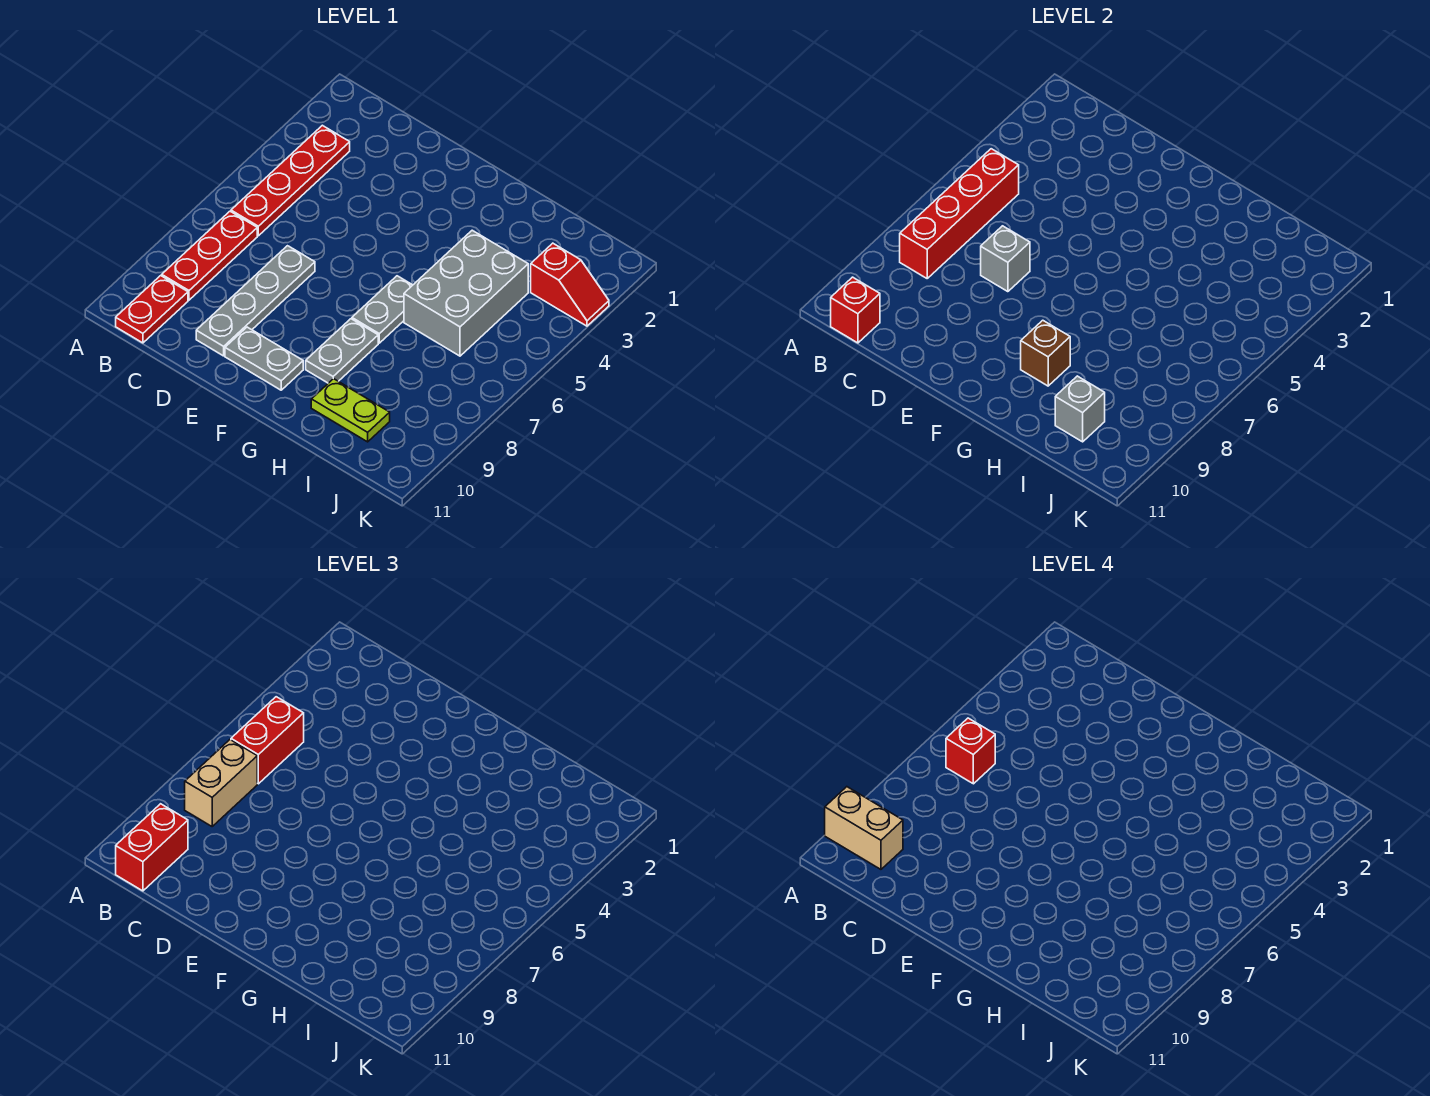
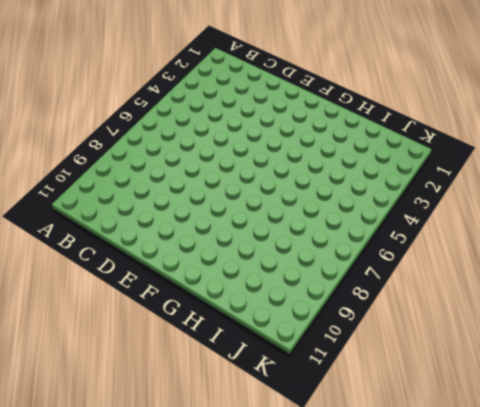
none -> red 1x4 plate [231,125,350,236]
none -> red 1x3 plate [162,211,257,300]
none -> red 1x2 plate [116,276,188,343]

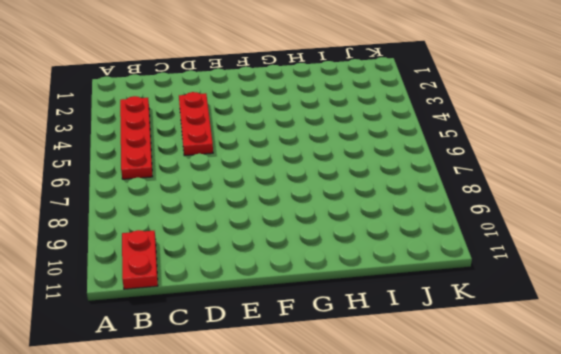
red 1x3 plate [179,92,213,156] -> red 1x3 plate moved to [162,211,257,300]
none -> grey 1x4 plate [196,246,315,356]
none -> grey 1x2 plate [225,327,303,390]
none -> grey 1x2 plate [352,276,412,343]

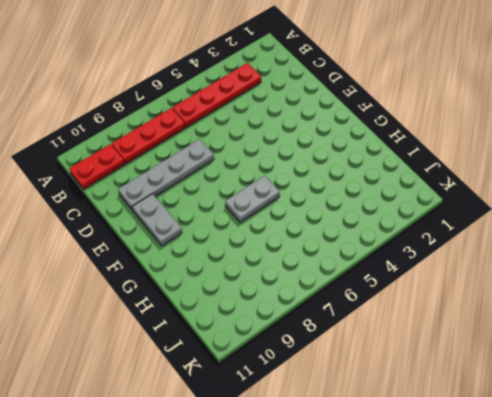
none -> grey 1x2 plate [306,319,378,383]
none -> grey 2x3 brick [404,230,528,356]
none -> lime 1x2 plate [311,379,390,442]

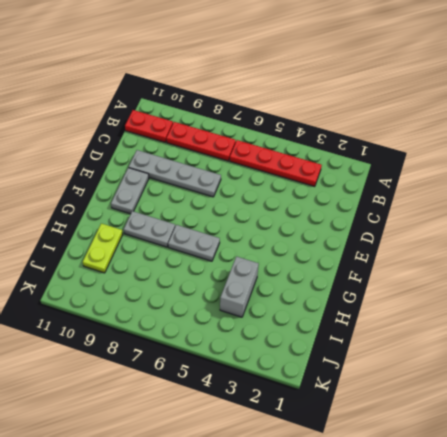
grey 1x2 brick [220,257,259,317] -> grey 2x3 brick [404,230,528,356]
none -> red 1x2 slope [531,243,609,326]
none -> red 1x4 brick [900,149,1019,278]
none -> red 1x1 brick [831,277,880,343]

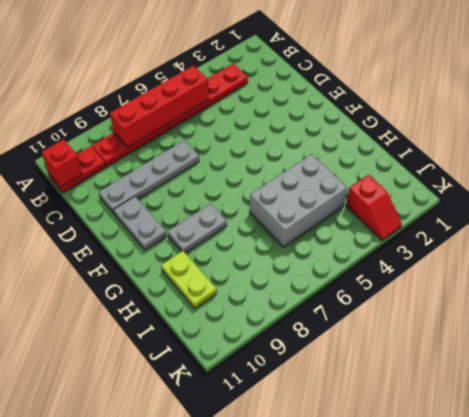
none -> grey 1x2 plate [352,276,412,343]
none -> grey 1x1 brick [981,226,1030,292]
none -> brown 1x1 brick [1021,320,1070,386]

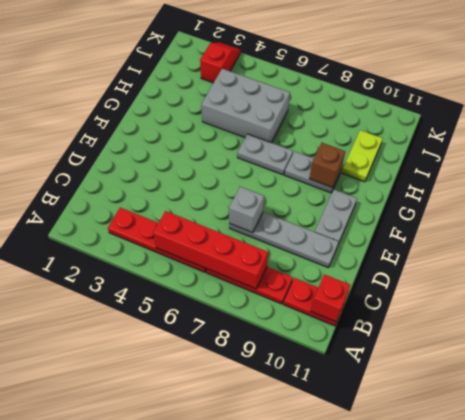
none -> grey 1x1 brick [1055,376,1105,442]
none -> red 1x2 brick [231,697,304,784]
none -> tan 1x2 brick [185,740,257,826]

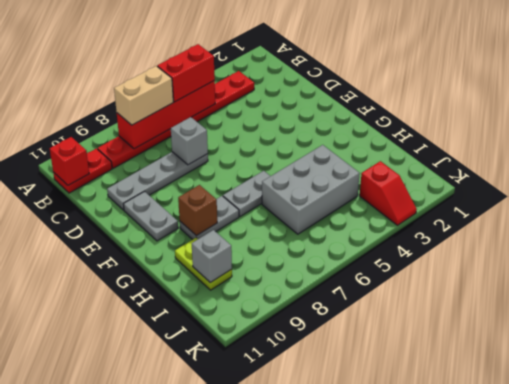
none -> red 1x2 brick [116,804,188,891]
none -> tan 1x2 brick [825,787,903,869]
none -> red 1x1 brick [946,718,995,784]

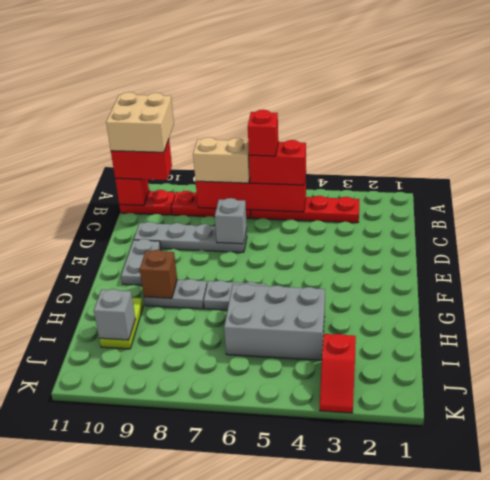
tan 2x2 brick [106,92,174,152] -> tan 1x2 brick [825,787,903,869]

